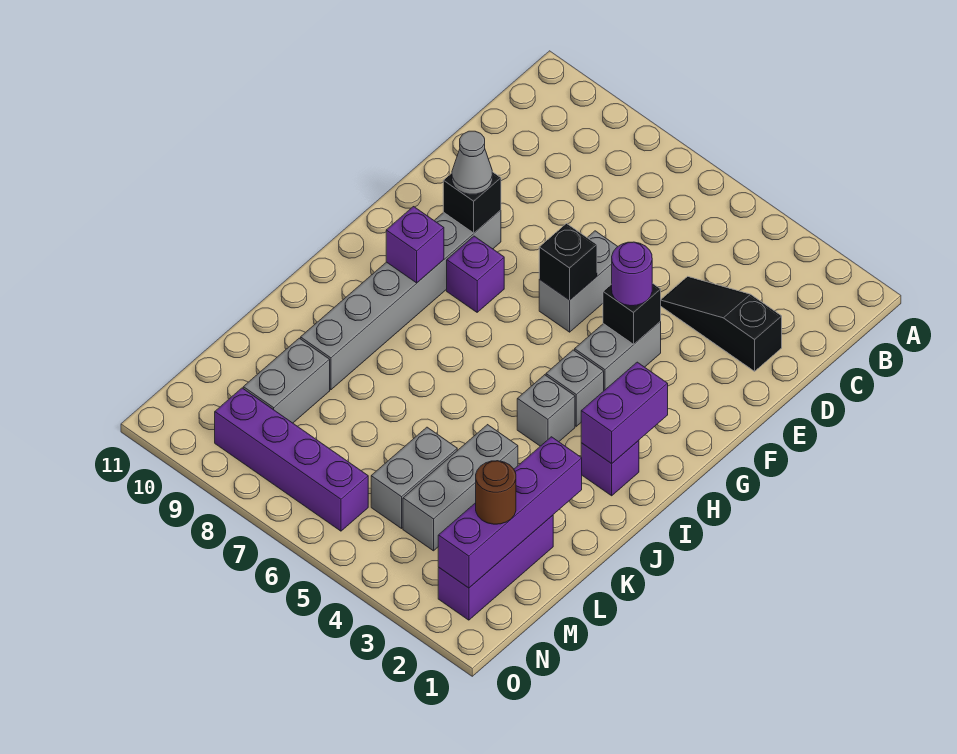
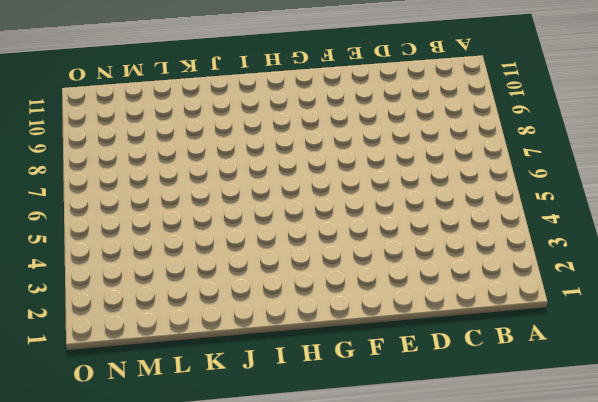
none -> black 1x3 slope [661,276,782,371]
none -> grey 1x2 brick [539,231,618,332]
none -> grey 1x2 brick [575,321,661,390]

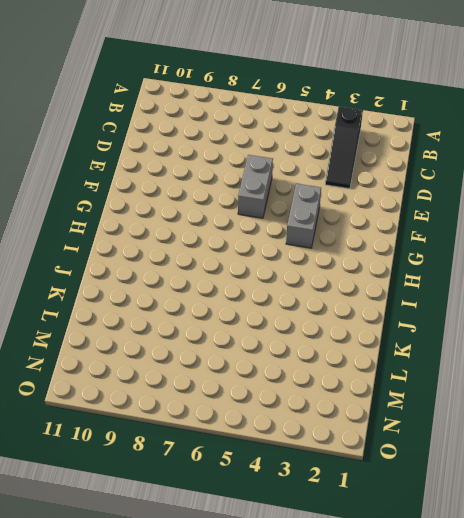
black 1x3 slope [325,107,363,189] -> black 1x3 slope turned to [661,276,782,371]
none -> grey 1x6 brick [301,210,501,390]
none -> purple 1x1 brick [447,236,504,312]
none -> grey 1x1 brick [546,350,604,426]

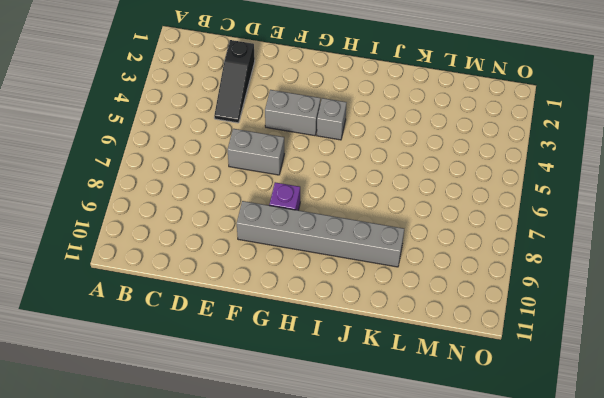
none -> purple 1x1 brick [581,440,639,496]
none -> grey 1x1 brick [517,375,575,446]
none -> grey 1x3 brick [403,425,518,551]

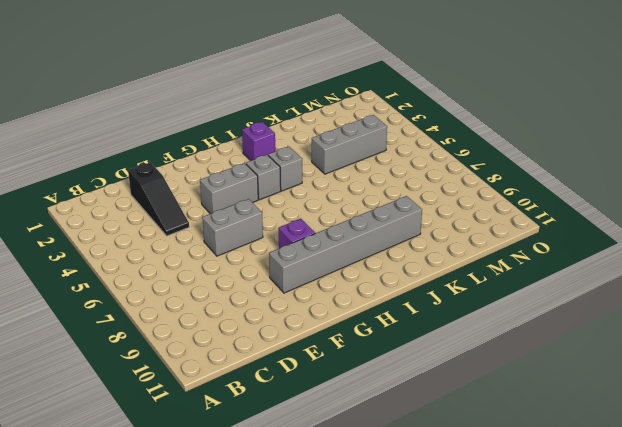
none -> purple 1x3 brick [438,515,553,620]
none -> grey 1x2 brick [371,427,457,528]
none -> grey 1x2 brick [243,338,330,423]

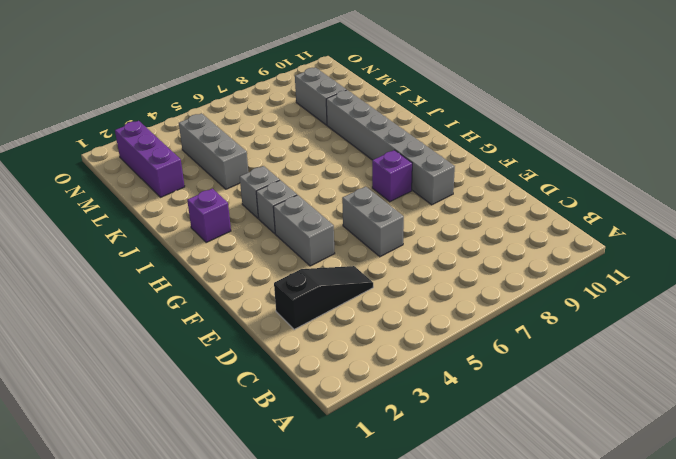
none -> grey 1x2 brick [371,427,457,528]
none -> purple 1x4 brick [215,388,368,531]
none -> black 1x1 brick [603,283,661,344]

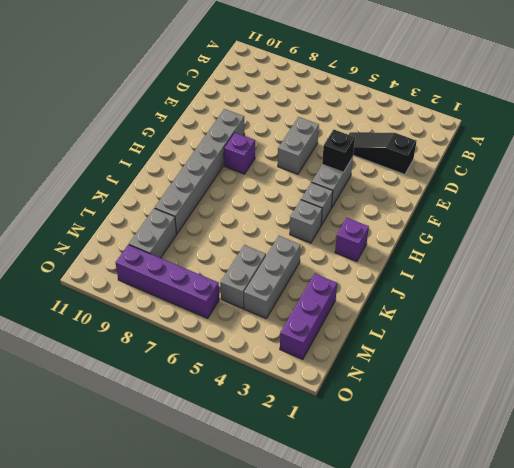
none -> black 1x1 brick [539,224,597,300]
none -> black 1x1 brick [443,172,501,233]
none -> purple 1x2 brick [581,362,668,464]

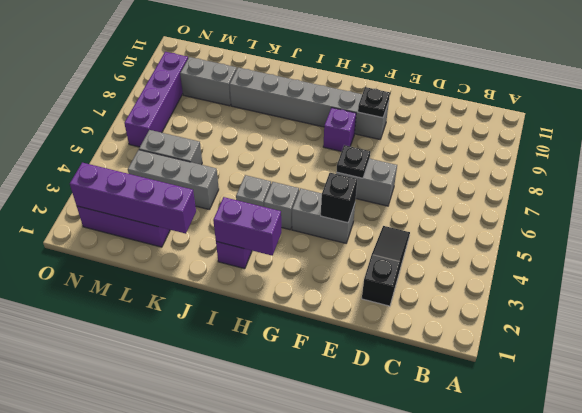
black 1x1 plate [336,145,370,178] -> black 1x1 brick [539,224,597,300]
black 1x1 plate [358,87,390,118] -> black 1x1 brick [443,172,501,233]
none -> purple 1x1 brick [386,207,444,283]
none -> purple 1x1 round brick [612,242,652,306]
none -> grey 1x1 cone [452,131,493,194]

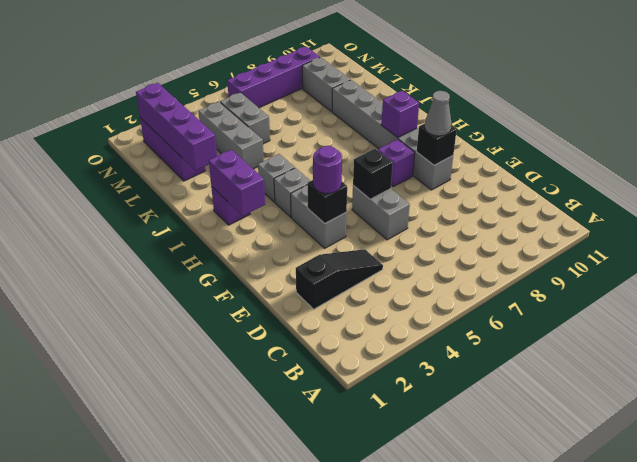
none -> brown 1x1 round brick [476,461,516,524]

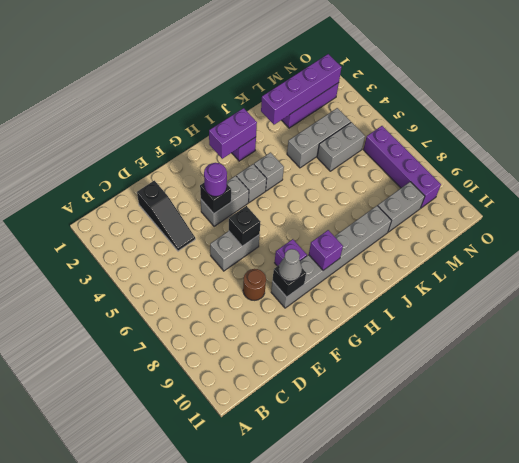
brown 1x1 round brick [243,269,266,300] -> brown 1x1 round brick moved to [476,461,516,524]

